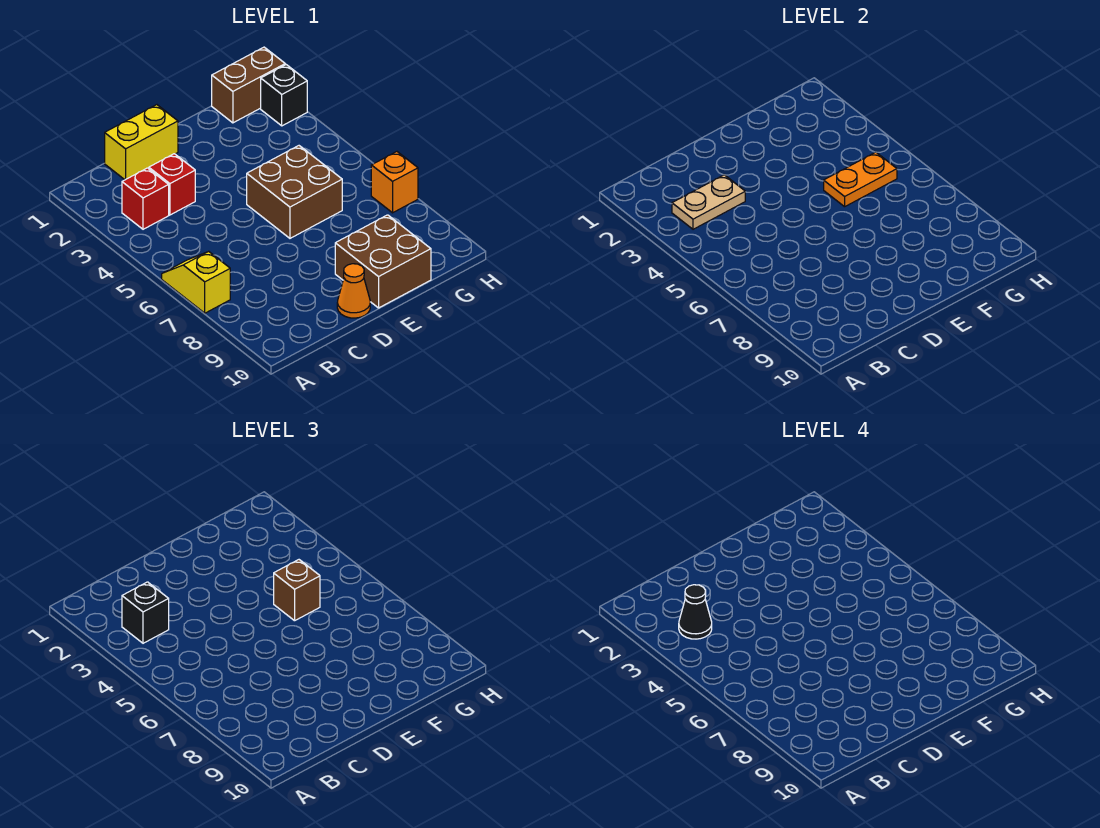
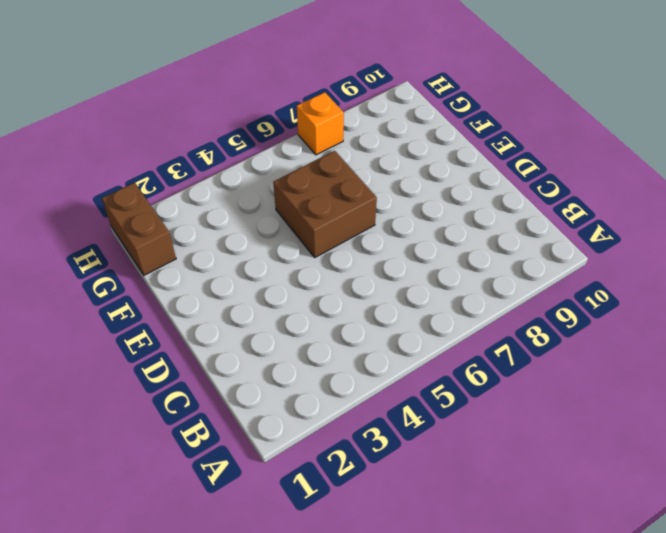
none -> yellow 1x2 slope [162,251,230,313]
none -> red 1x1 brick [122,168,169,229]
none -> yellow 1x2 brick [105,105,178,180]

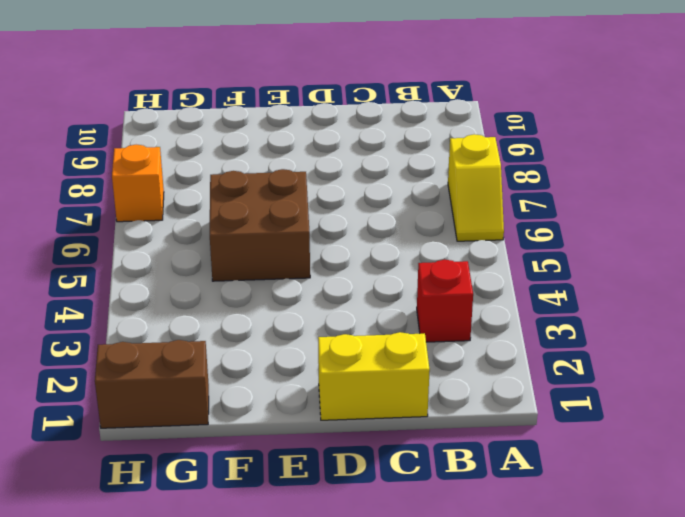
none -> red 1x1 brick [148,154,195,215]
none -> orange 1x1 cone [337,264,370,318]
none -> brown 2x2 brick [335,215,431,308]

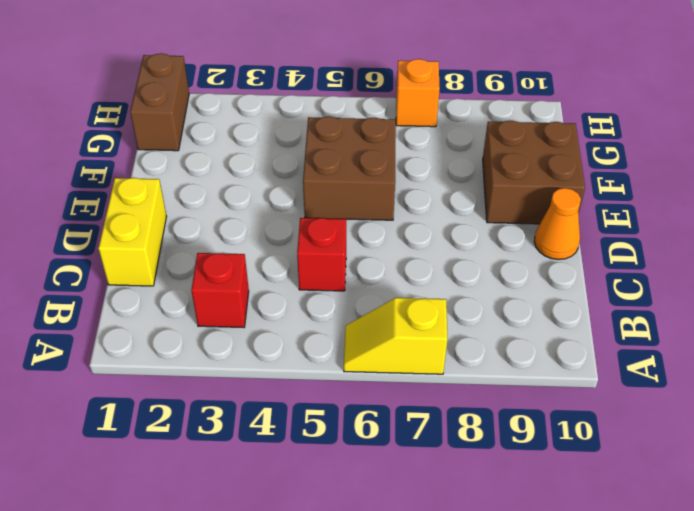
red 1x1 brick [297,218,346,291] -> red 1x1 brick moved to [148,154,195,215]
none -> black 1x1 brick [261,65,307,126]
none -> tan 1x2 plate [672,175,745,229]
none -> orange 1x2 plate [824,152,897,207]

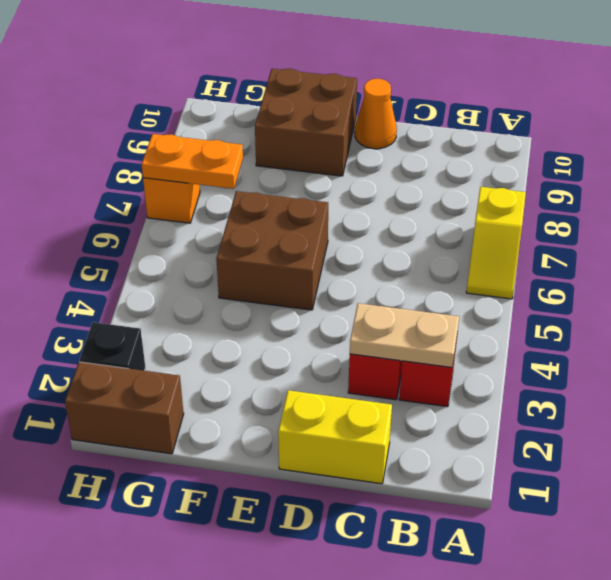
orange 1x2 plate [142,134,243,189] -> orange 1x2 plate moved to [824,152,897,207]
none -> black 1x1 brick [122,582,169,643]
none -> brown 1x1 brick [274,560,320,621]
none -> black 1x1 cone [679,585,712,639]

